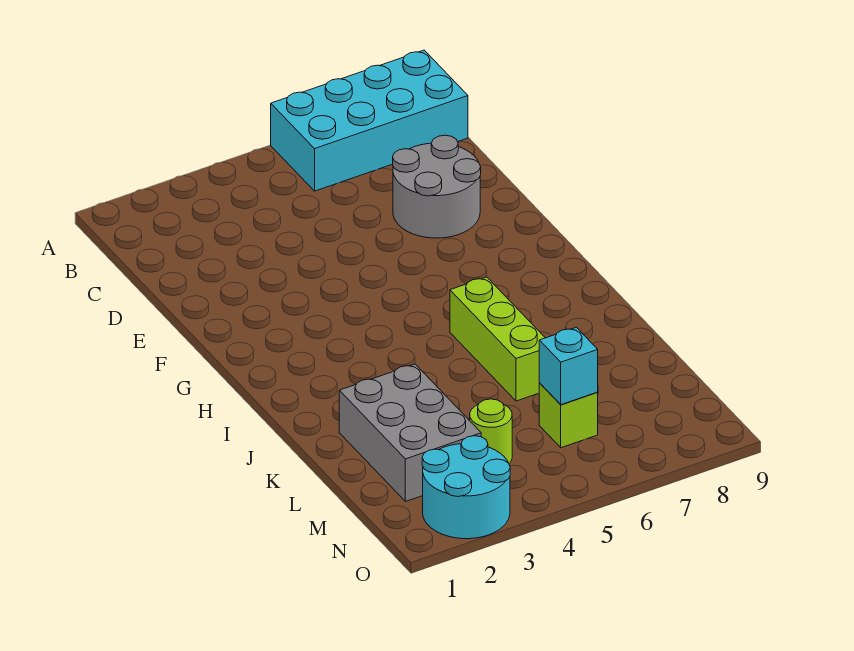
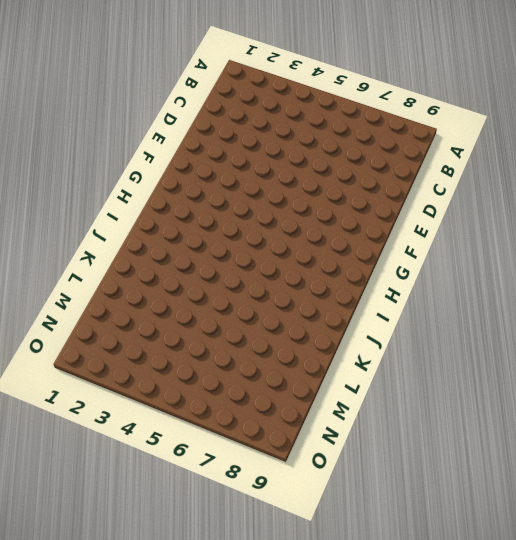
none -> cyan 2x4 brick [271,50,468,191]
none -> grey 2x2 round brick [393,135,481,238]

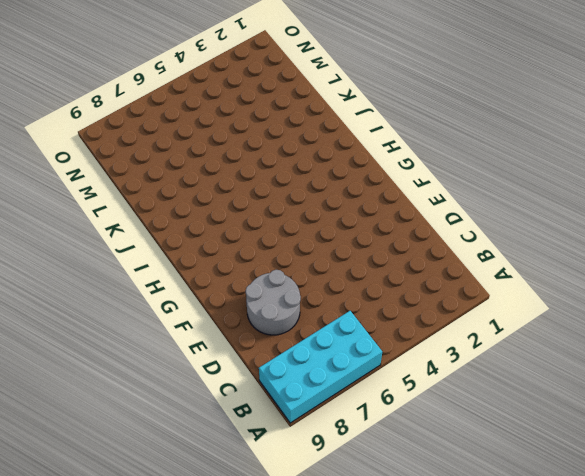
none -> lime 1x3 brick [450,277,545,401]
none -> grey 2x3 brick [339,364,481,502]

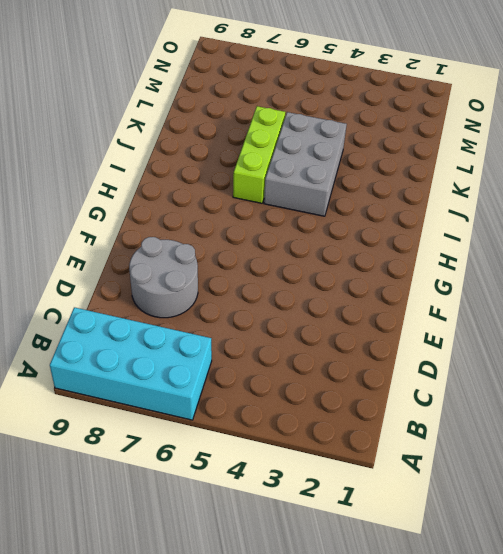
grey 2x3 brick [264,112,347,216] -> grey 2x3 brick moved to [339,364,481,502]
none -> lime 1x1 round brick [470,399,512,463]
none -> lime 1x1 brick [539,383,598,448]

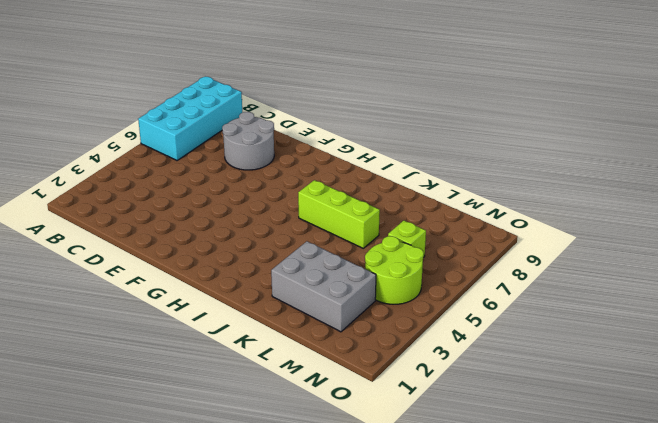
lime 2x2 round brick [365,236,424,304] -> lime 1x1 round brick [470,399,512,463]
none -> cyan 2x2 round brick [422,436,510,539]
none -> cyan 1x1 brick [539,327,598,405]

